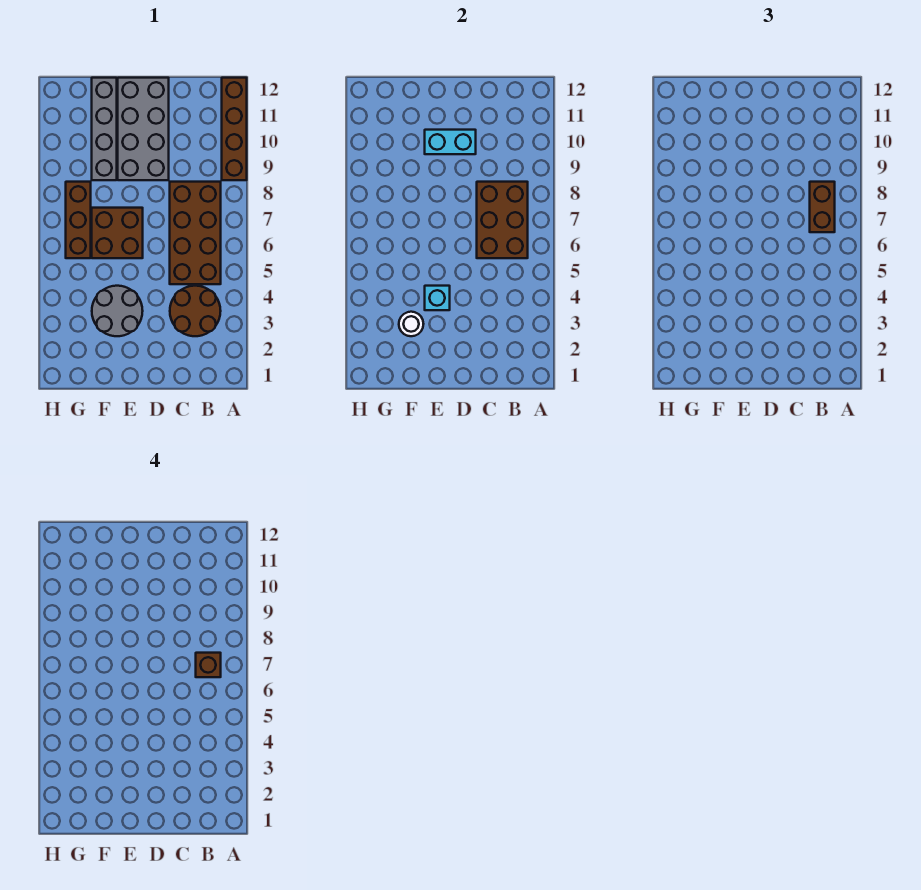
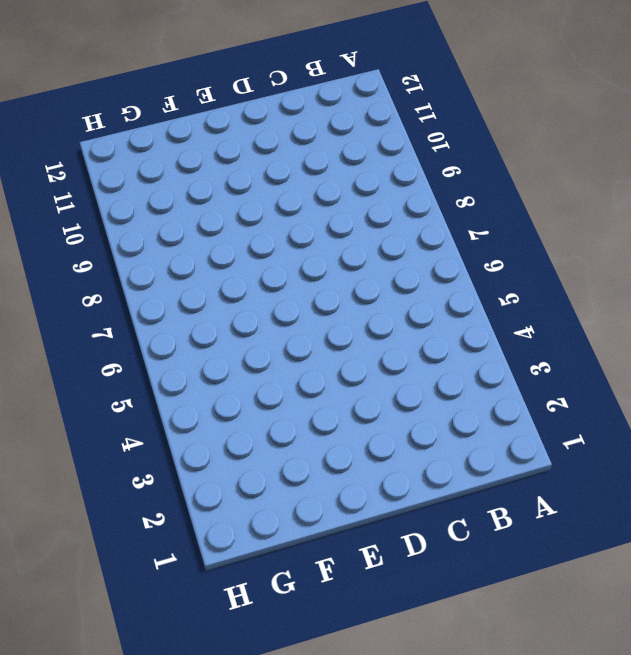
none -> brown 1x4 brick [222,78,247,180]
none -> brown 2x2 round brick [170,286,221,336]
none -> brown 2x4 brick [170,182,221,284]

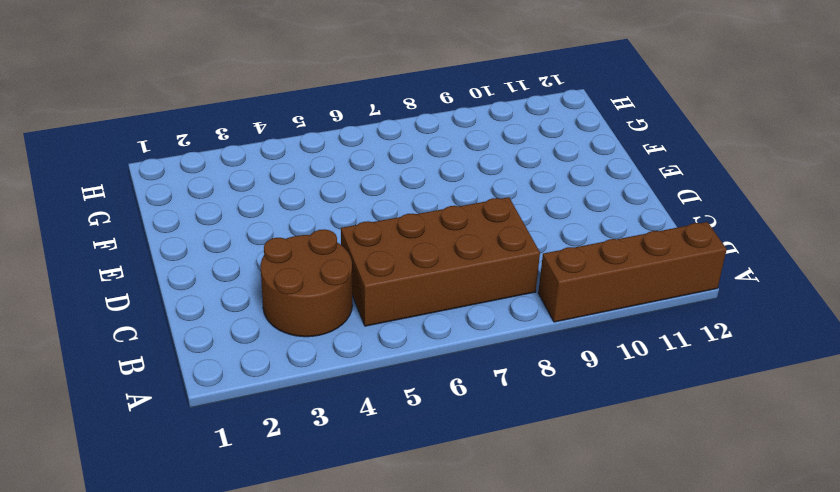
none -> grey 2x4 brick [118,78,169,180]
none -> grey 2x2 round brick [92,286,143,336]
none -> brown 2x2 brick [92,208,143,258]

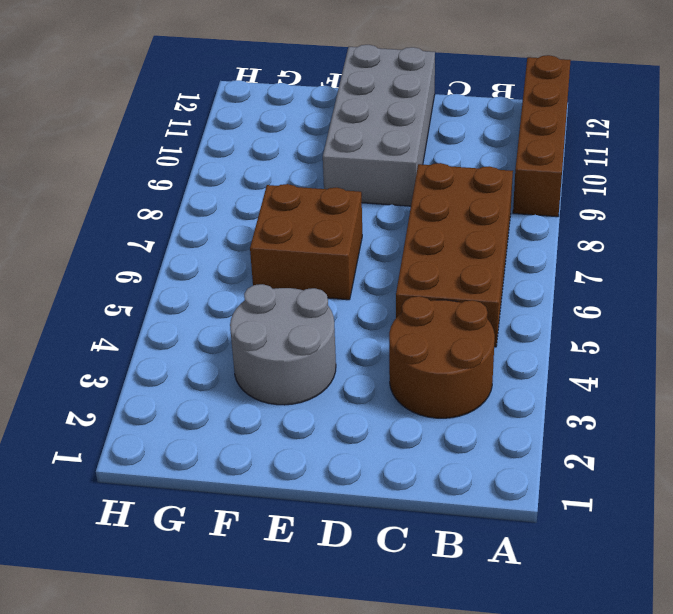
none -> grey 1x4 brick [92,78,117,180]
none -> brown 1x3 brick [66,182,91,258]
none -> brown 2x3 brick [477,182,528,258]

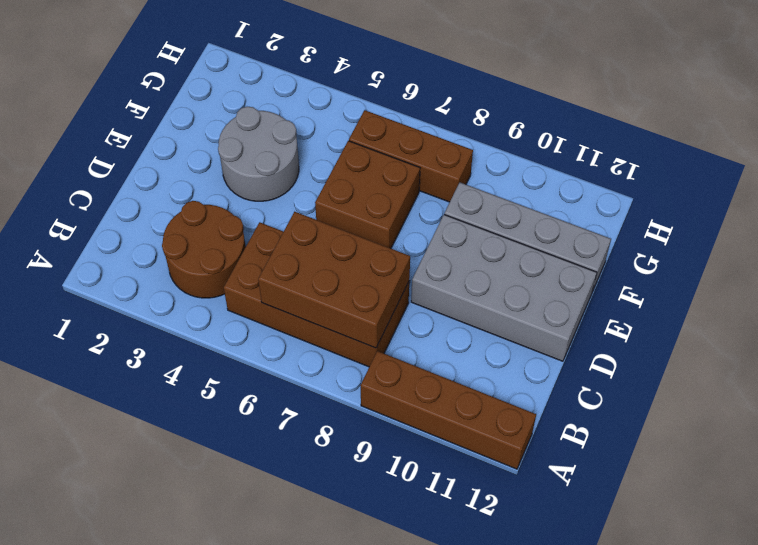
none -> cyan 1x2 brick [425,130,476,154]
none -> cyan 1x1 brick [425,286,450,310]
none -> white 1x1 round brick [399,312,423,336]

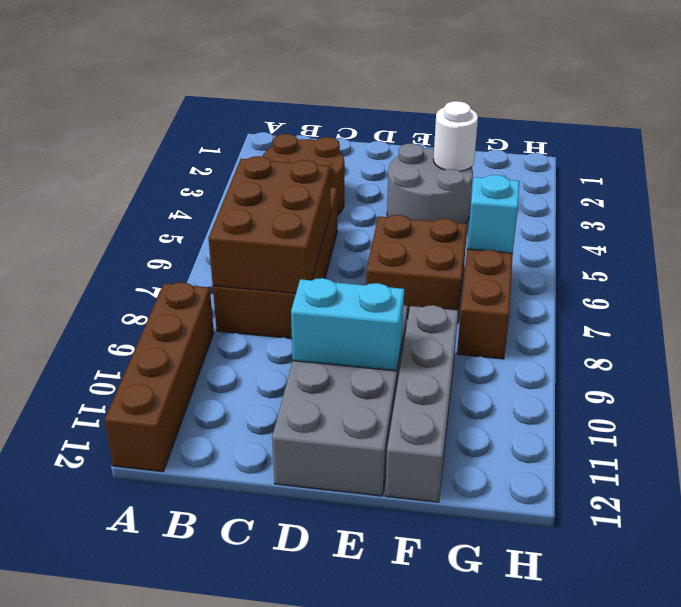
cyan 1x1 brick [467,175,519,253] -> cyan 1x1 brick moved to [425,286,450,310]
none -> brown 1x2 brick [810,182,835,232]
none -> brown 1x1 brick [196,653,221,677]

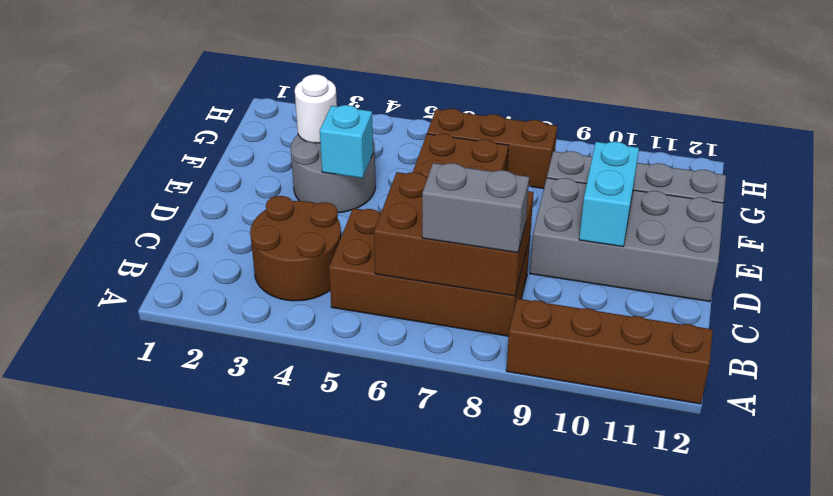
grey 1x2 brick [422,163,529,253] -> brown 1x2 brick [810,182,835,232]
none -> brown 1x1 brick [196,653,221,677]

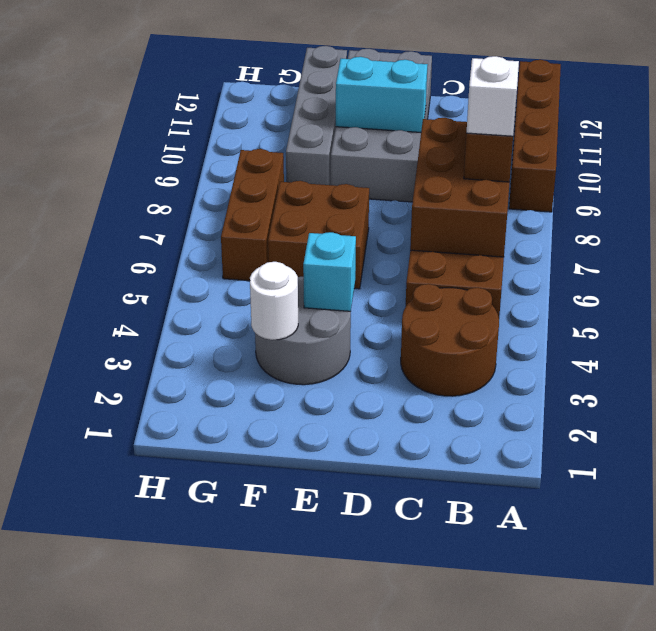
white 1x1 brick [467,56,519,136] -> brown 1x1 brick [196,653,221,677]

